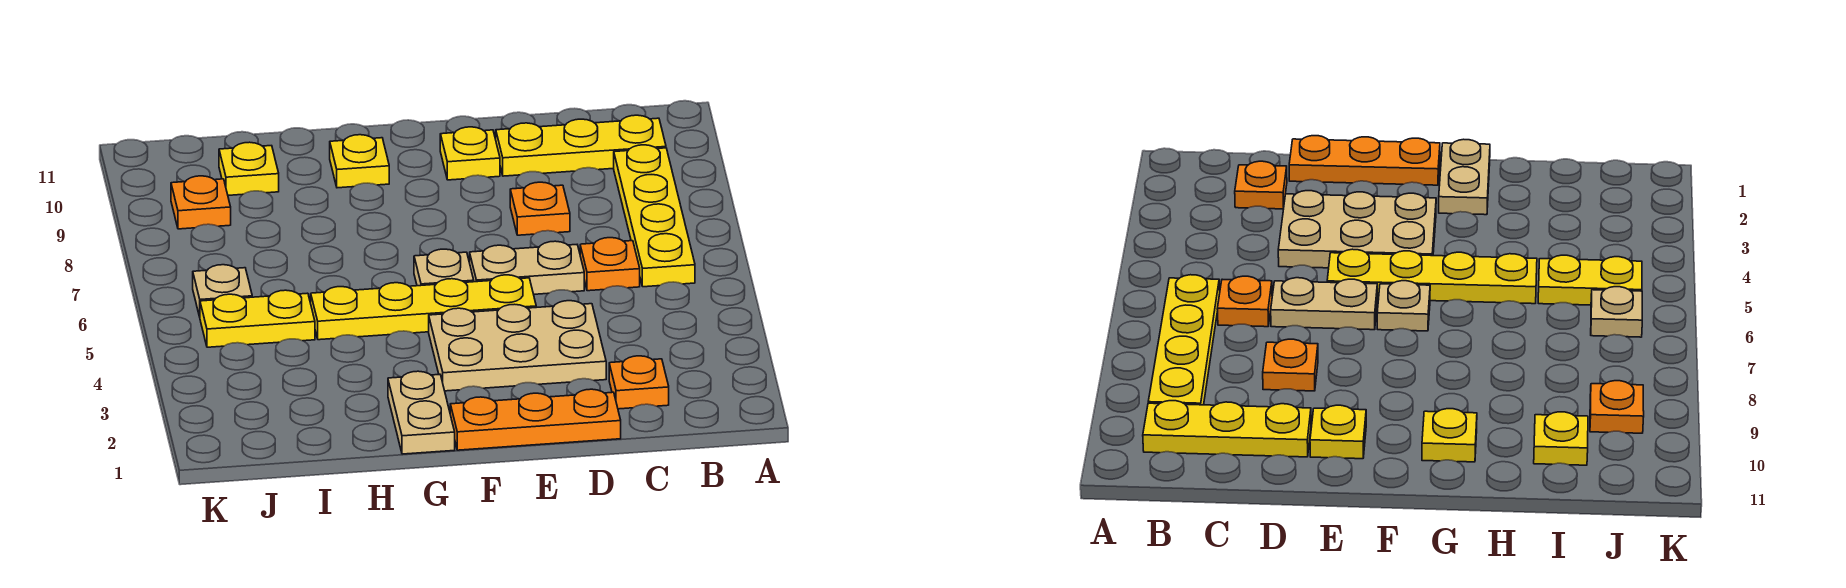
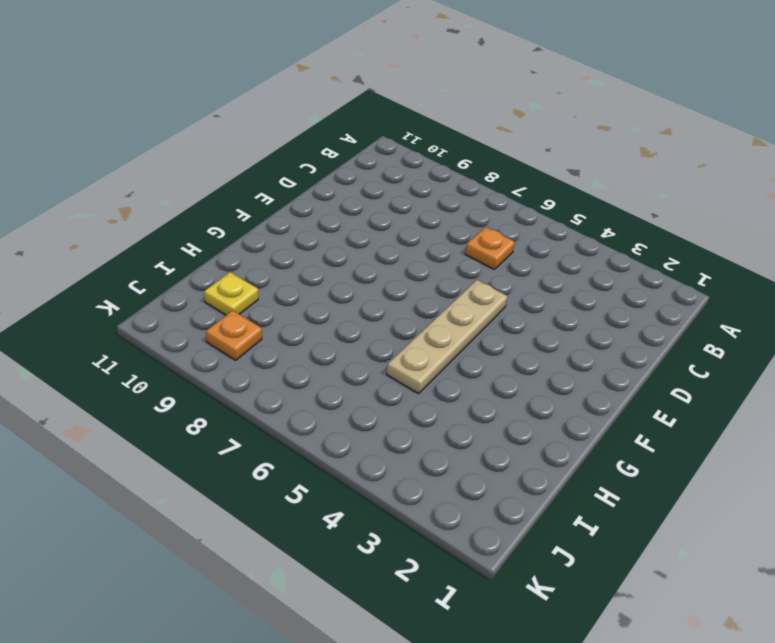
tan 1x4 plate [387,280,508,394] -> yellow 1x4 plate [311,275,536,340]
none -> yellow 1x4 plate [614,145,695,287]
none -> yellow 1x3 plate [496,115,666,176]
none -> orange 1x1 plate [609,356,669,409]

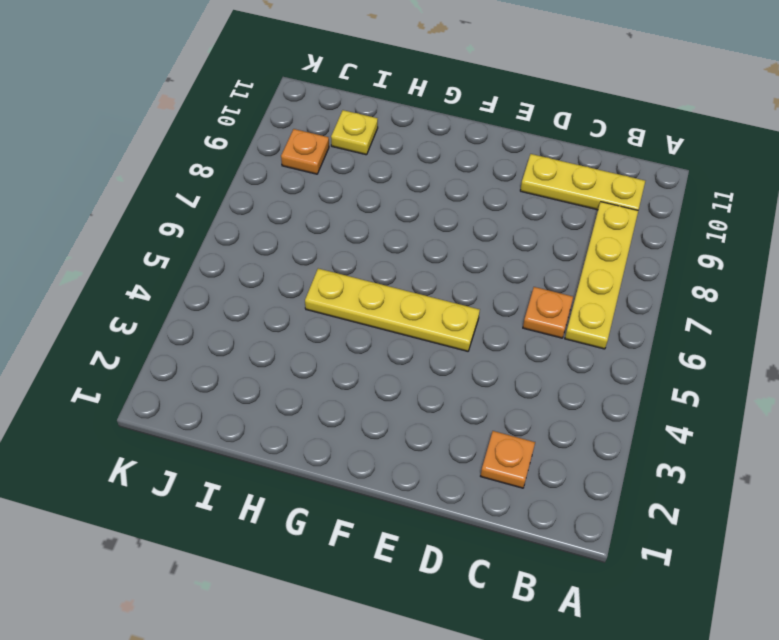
none -> orange 1x3 plate [450,389,621,450]
none -> tan 2x3 plate [429,301,606,391]
none -> tan 1x2 plate [470,241,584,294]

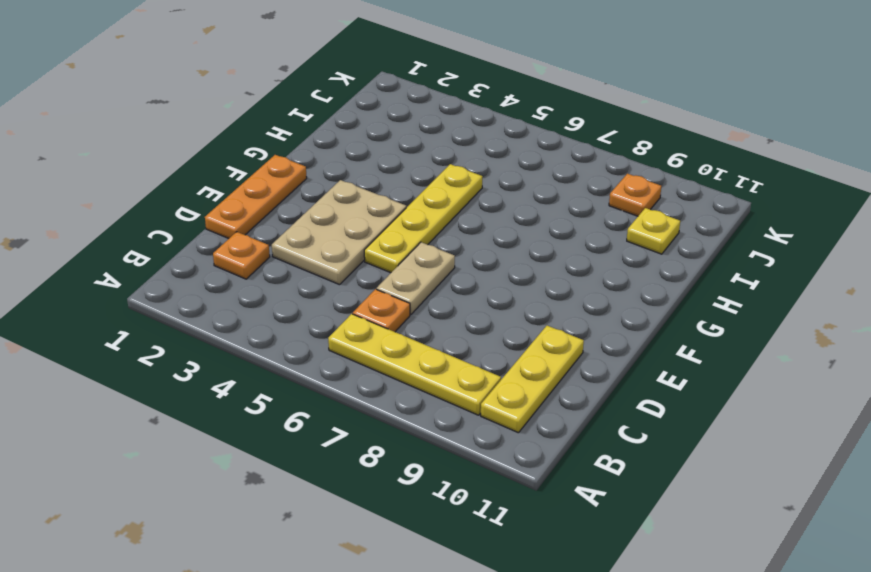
none -> orange 1x1 plate [510,182,570,235]
none -> yellow 1x1 plate [440,127,500,180]
none -> tan 1x1 plate [414,249,474,286]

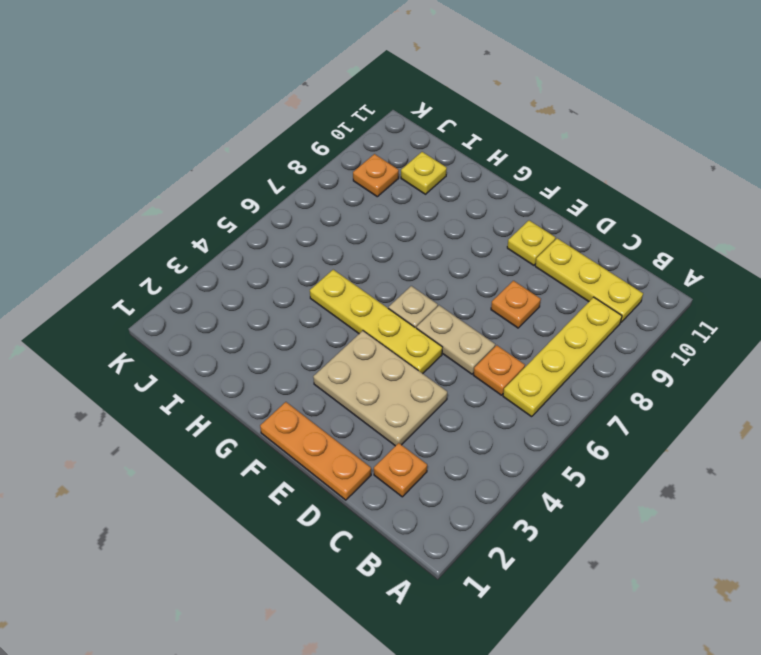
none -> tan 1x2 plate [388,371,455,454]
none -> yellow 1x1 plate [330,135,389,188]
none -> yellow 1x2 plate [200,290,315,347]

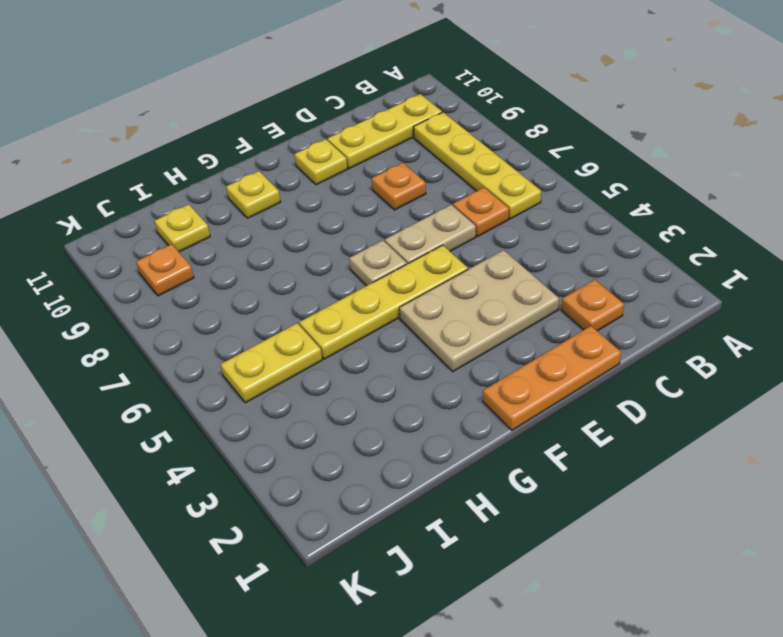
none -> tan 1x2 plate [388,371,455,454]
none -> tan 1x1 plate [193,265,252,317]

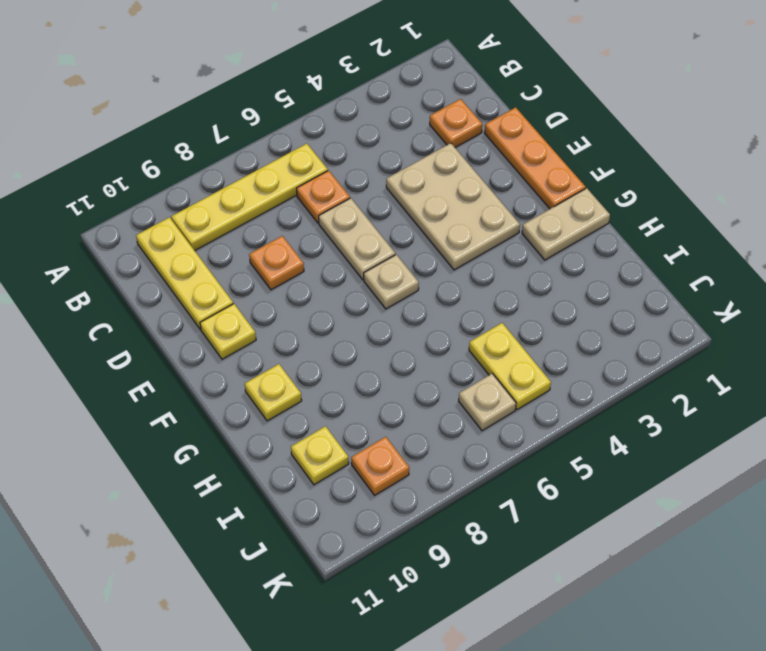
none -> yellow 1x4 plate [311,275,536,340]

